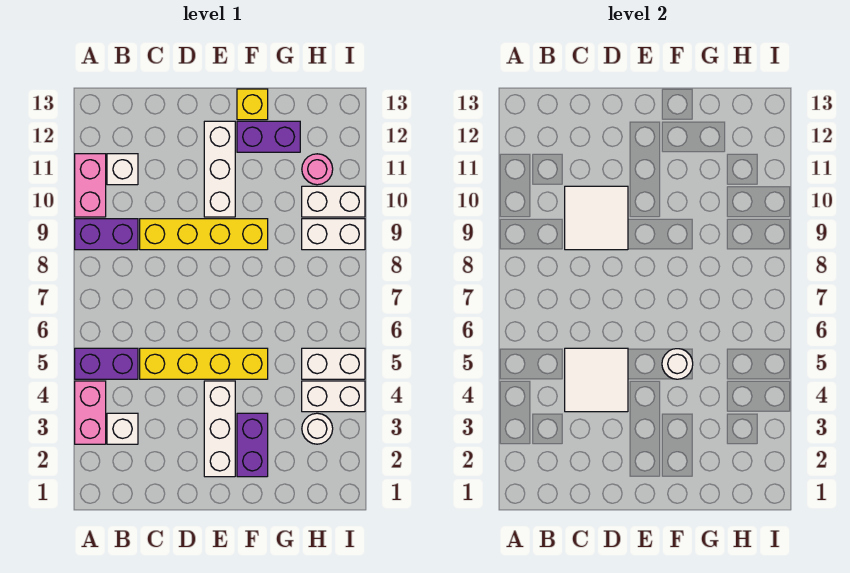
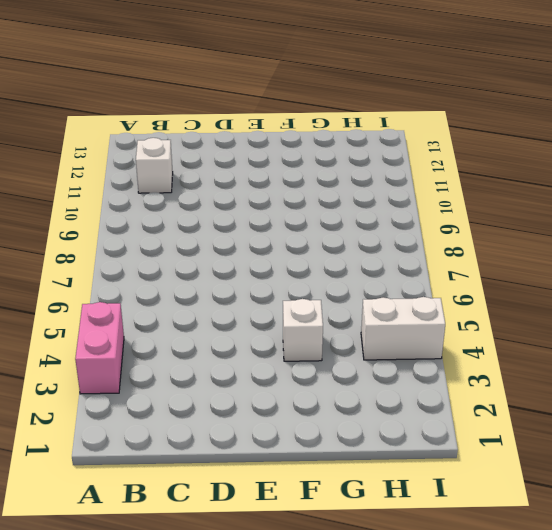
white 1x1 brick [283,299,323,361] -> white 1x1 brick moved to [107,413,138,444]
none -> purple 1x2 brick [75,348,138,379]
none -> purple 1x2 brick [75,219,138,250]
none -> pink 1x2 brick [75,154,106,217]

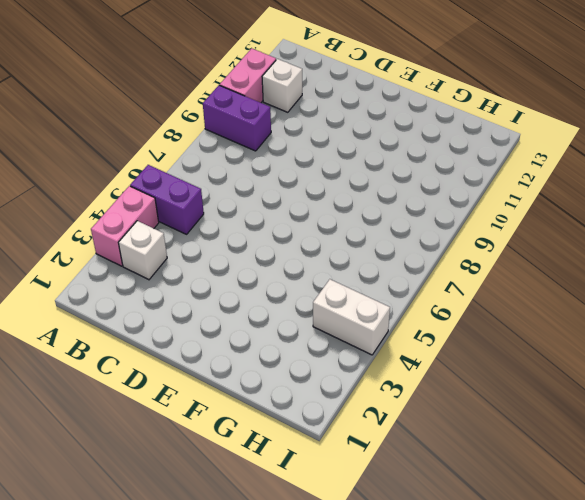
none -> yellow 1x4 brick [140,348,268,379]
none -> yellow 1x4 brick [140,219,268,250]
none -> white 1x3 brick [204,381,235,477]

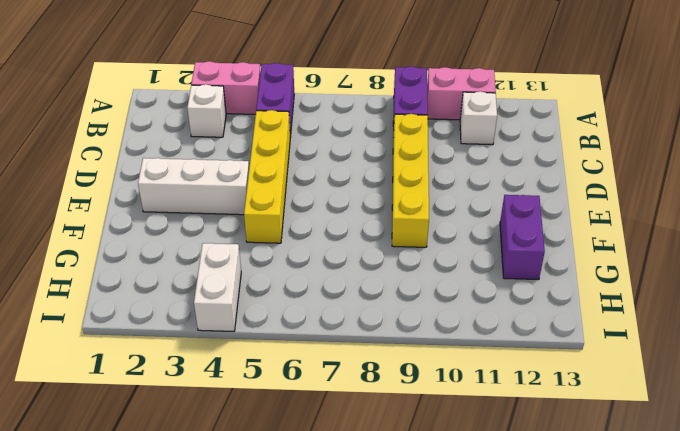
none -> white 1x3 brick [204,121,235,217]
none -> purple 1x2 brick [237,413,268,477]
none -> yellow 1x1 brick [237,89,268,120]

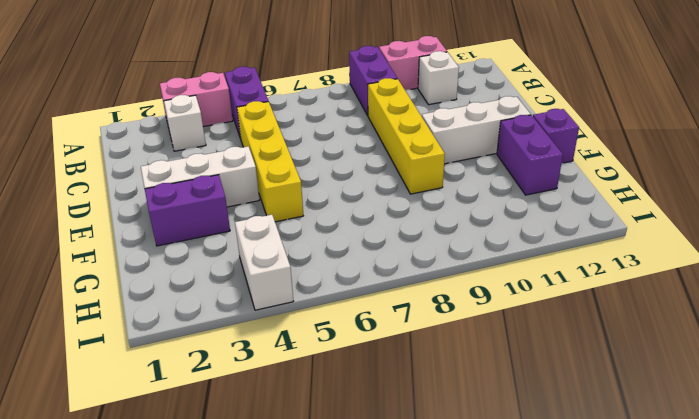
purple 1x1 brick [533,109,579,163] -> yellow 1x1 brick [237,89,268,120]
none -> white 1x1 round brick [302,413,333,444]
none -> white 1x2 brick [302,348,365,379]
none -> white 1x2 brick [302,219,365,250]

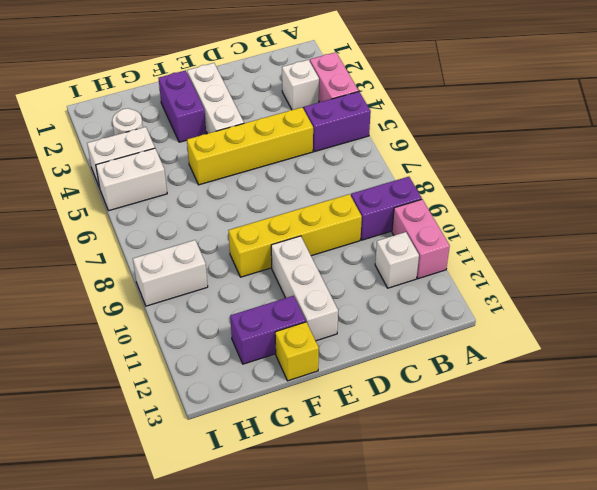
none -> white 1x2 brick [302,186,365,217]
none -> pink 1x1 round brick [302,154,333,185]
none -> white 2x2 tile [565,348,628,412]

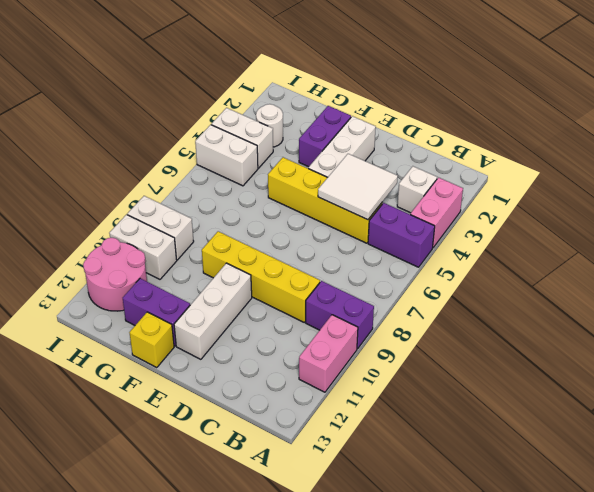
pink 2x2 round brick [83,238,147,311] -> pink 1x1 round brick [302,154,333,185]
none -> white 1x1 brick [107,154,138,185]
none -> white 2x2 tile [565,186,628,250]
none -> white 1x1 round brick [662,349,693,379]

